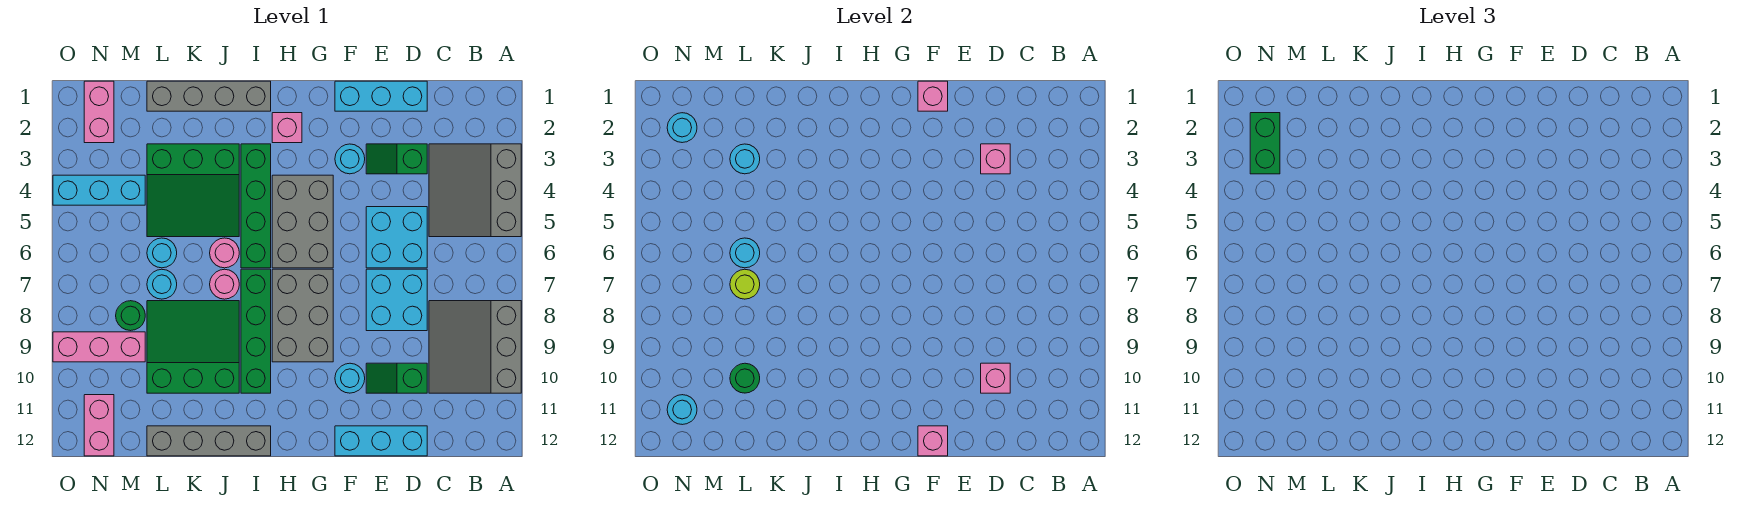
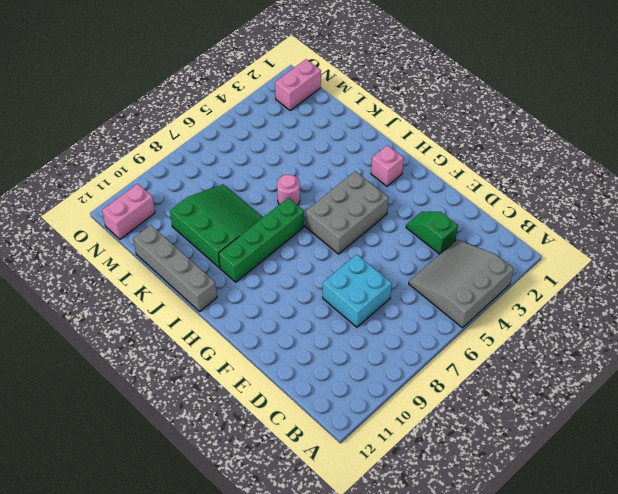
none -> grey 3x3 slope [429,301,521,393]
none -> cyan 1x3 brick [335,81,427,111]
none -> cyan 2x2 brick [366,207,427,268]
none -> green 1x2 slope [366,363,427,393]

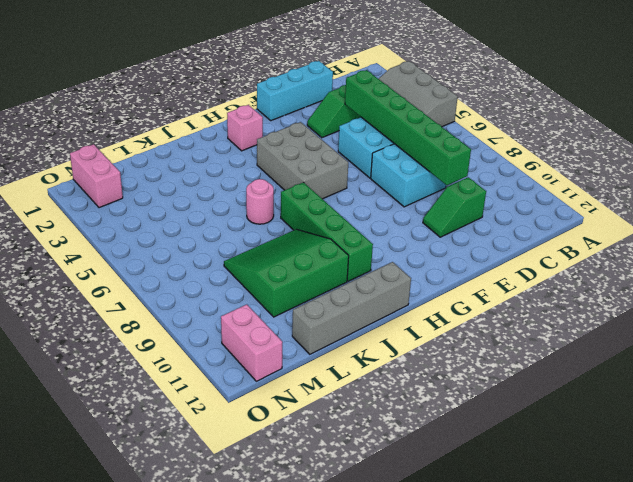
green 1x6 brick [345,70,471,185] -> none
none -> grey 3x3 slope [429,301,521,393]
none -> cyan 1x3 brick [335,426,427,456]
none -> cyan 1x1 round brick [335,144,365,174]
none -> cyan 1x1 round brick [335,363,365,393]

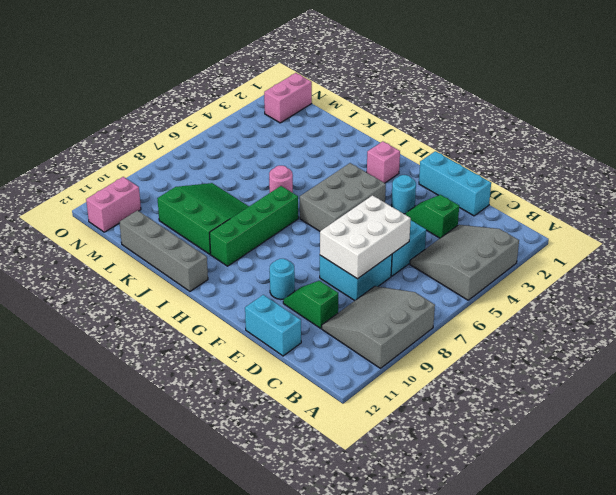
white 2x3 brick [320,195,411,279] -> none
cyan 1x2 brick [245,295,301,356] -> cyan 1x3 brick [335,426,427,456]
none -> grey 2x3 brick [272,269,333,362]
none -> grey 1x4 brick [147,81,271,111]
none -> green 1x4 brick [241,144,271,268]
none -> green 3x3 slope [147,144,239,237]

